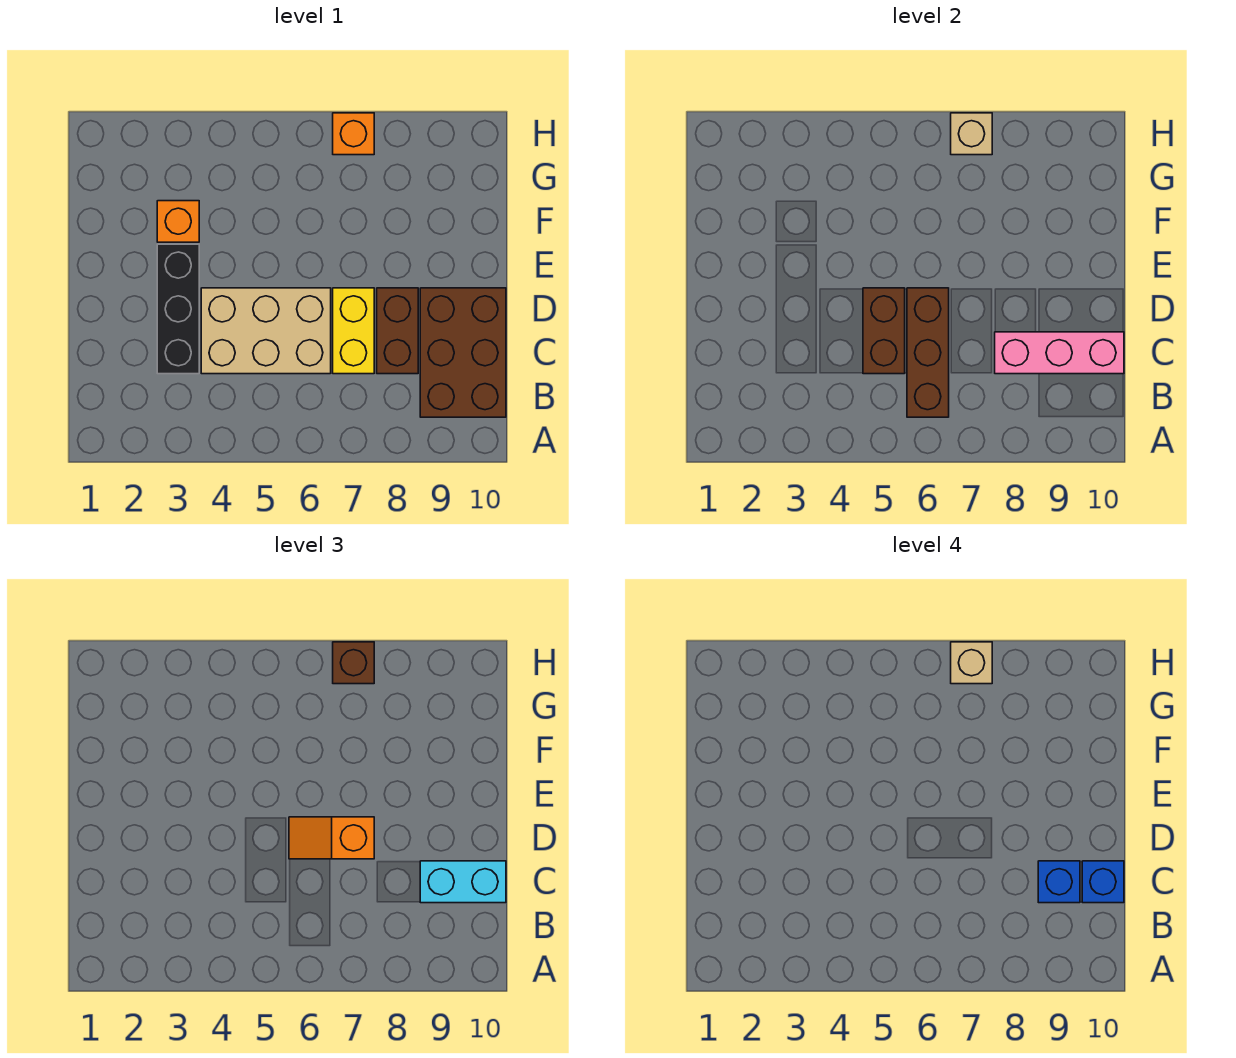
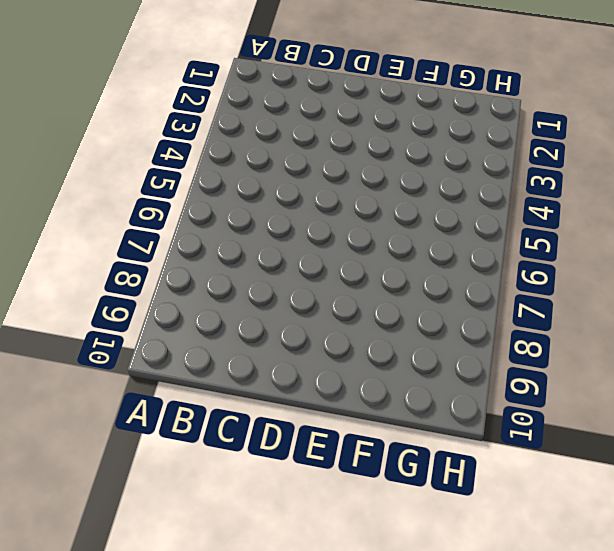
none -> brown 2x3 brick [420,288,506,417]
none -> black 1x3 brick [157,244,199,374]
none -> tan 2x3 brick [201,288,331,374]

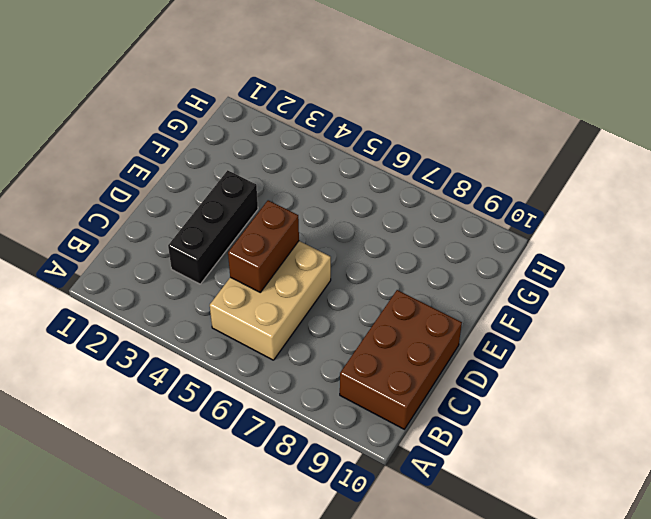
tan 2x3 brick [210,241,331,360] -> tan 2x3 brick turned to [201,288,331,374]
none -> yellow 1x2 brick [333,288,374,374]
none -> brown 1x2 brick [377,288,418,374]
none -> orange 1x1 brick [157,201,199,242]

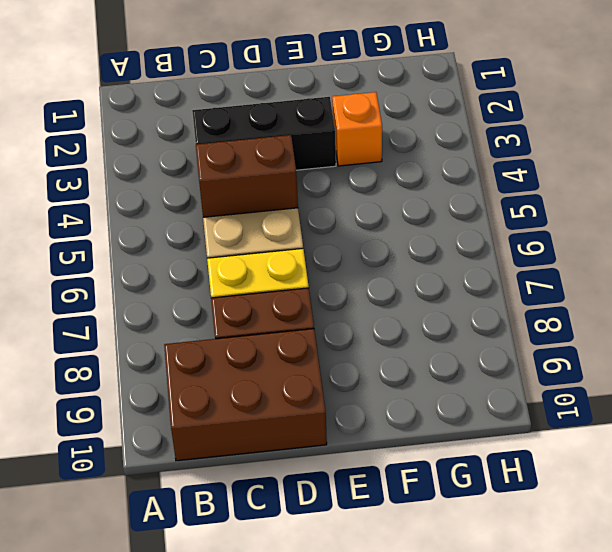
none -> orange 1x1 brick [333,113,374,155]
none -> brown 1x3 brick [907,288,949,417]
none -> pink 1x3 brick [995,332,1124,374]

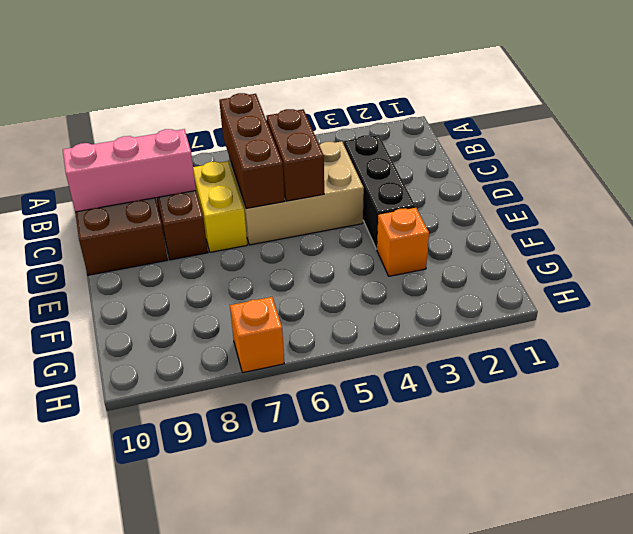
none -> tan 1x1 brick [951,113,992,155]
none -> cyan 1x2 brick [420,861,506,903]
none -> orange 1x2 slope [289,817,374,859]

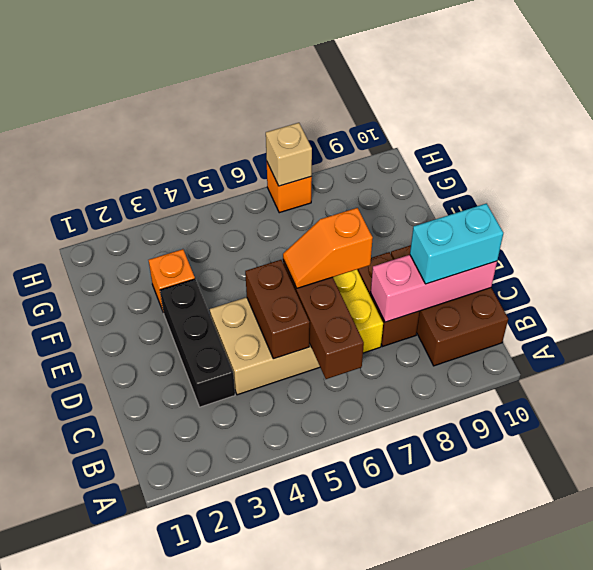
none -> brown 1x1 brick [333,642,374,684]
none -> blue 1x1 brick [1038,861,1080,903]
none -> blue 1x1 brick [1082,861,1124,903]

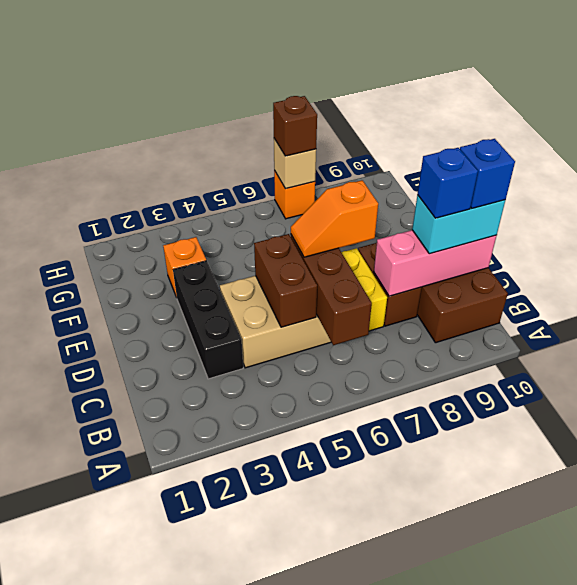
none -> tan 1x1 brick [951,642,992,684]

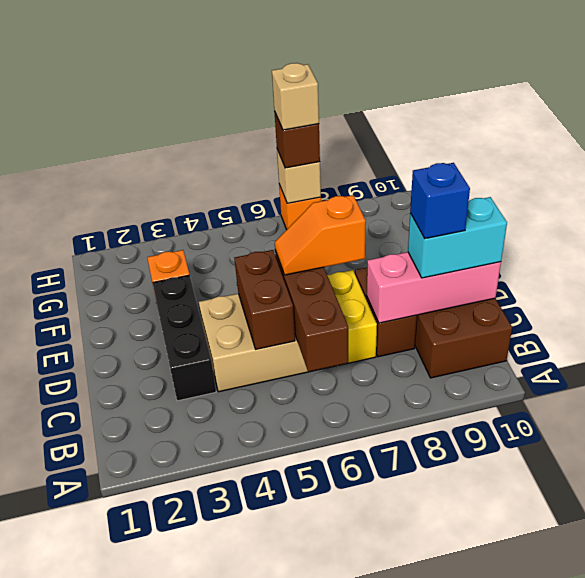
none -> blue 1x1 brick [1082,861,1124,903]

